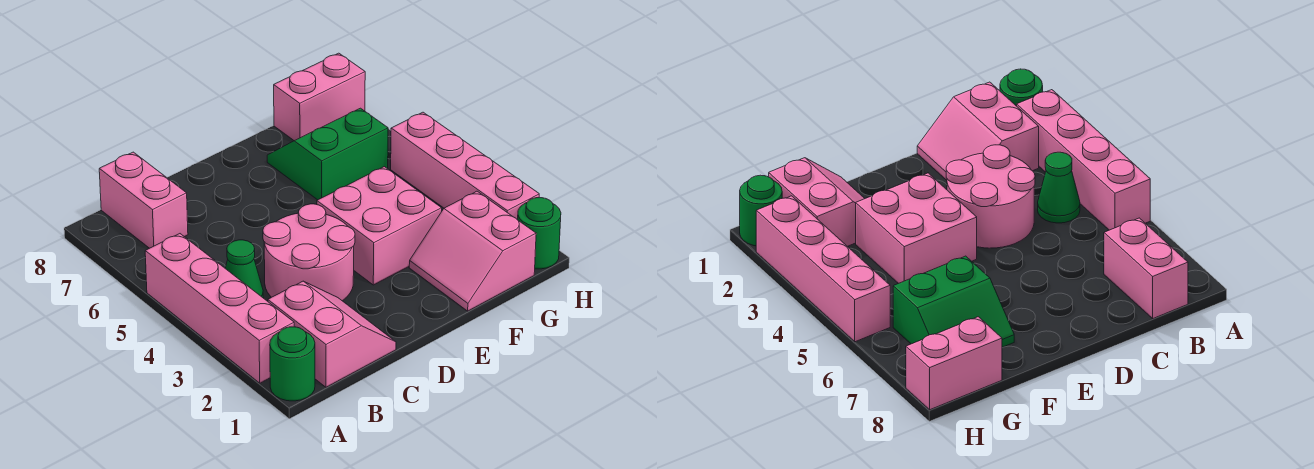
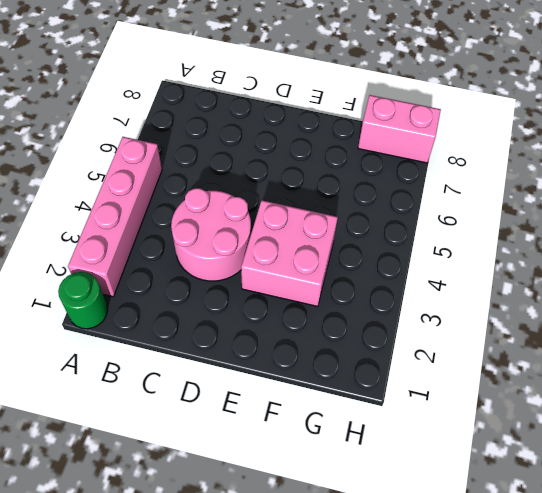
none -> pink 2x2 slope [268,281,396,387]
none -> green 1x1 cone [225,240,263,298]
none -> pink 1x2 brick [99,152,188,248]

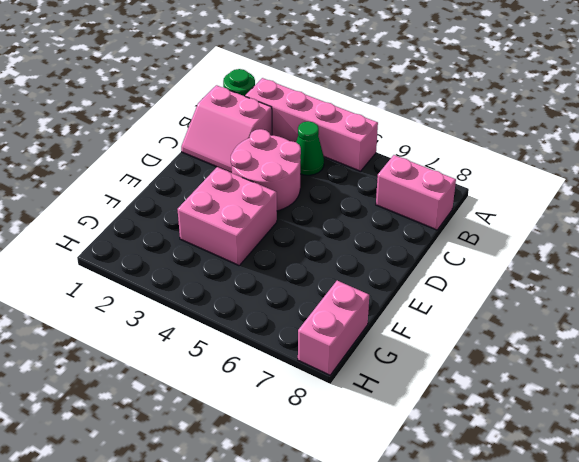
none -> pink 2x2 slope [409,191,536,311]
none -> green 2x2 slope [267,108,388,200]
none -> green 1x1 round brick [518,198,561,269]

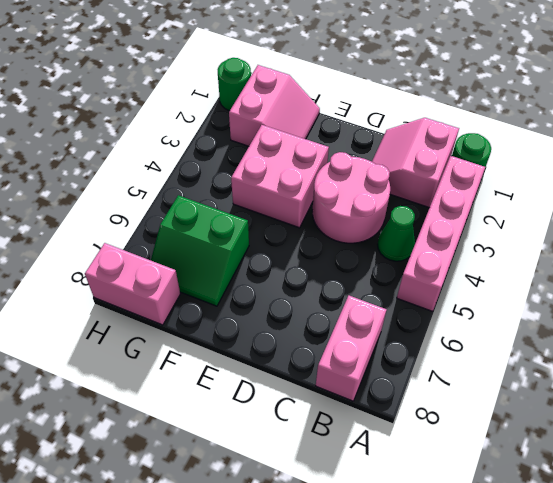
none -> pink 1x4 brick [391,112,539,220]

